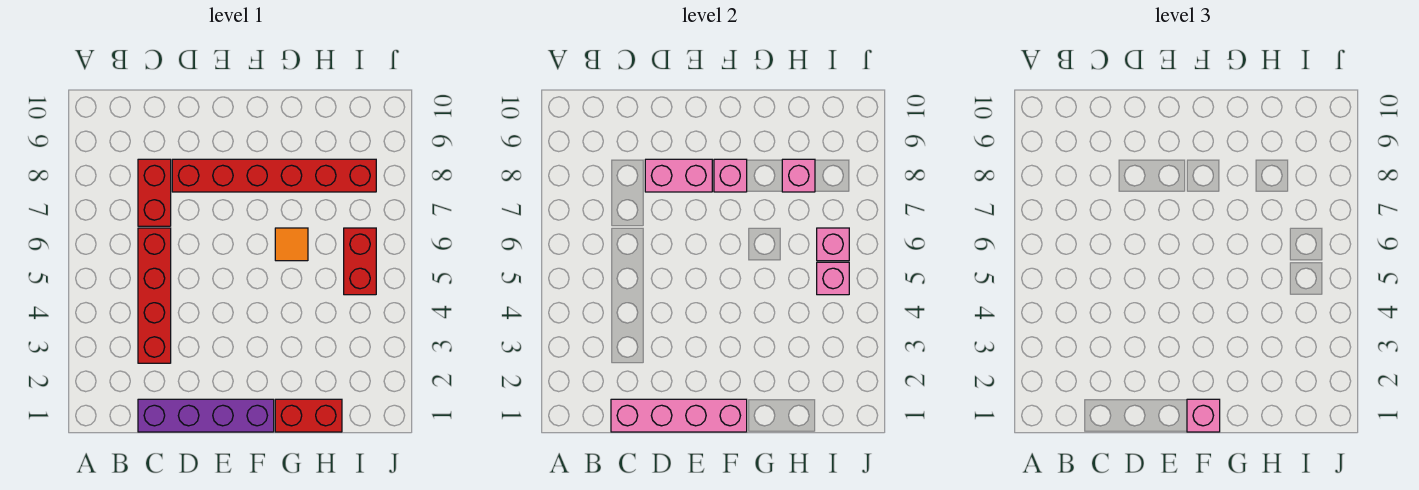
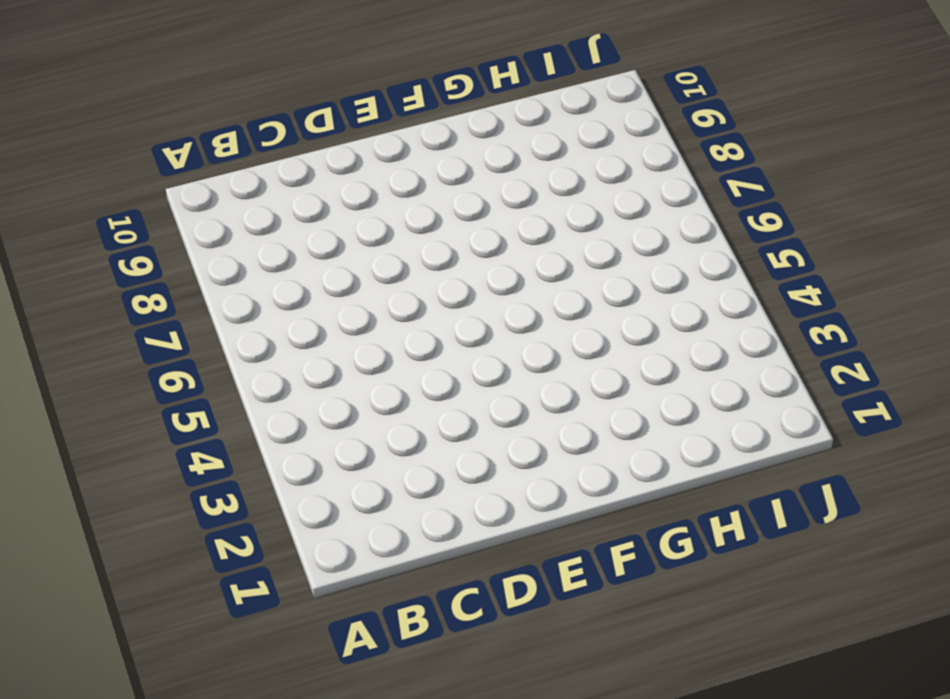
none -> purple 1x4 brick [138,399,274,432]
none -> red 1x4 brick [138,228,171,363]
none -> red 1x2 brick [138,159,171,226]

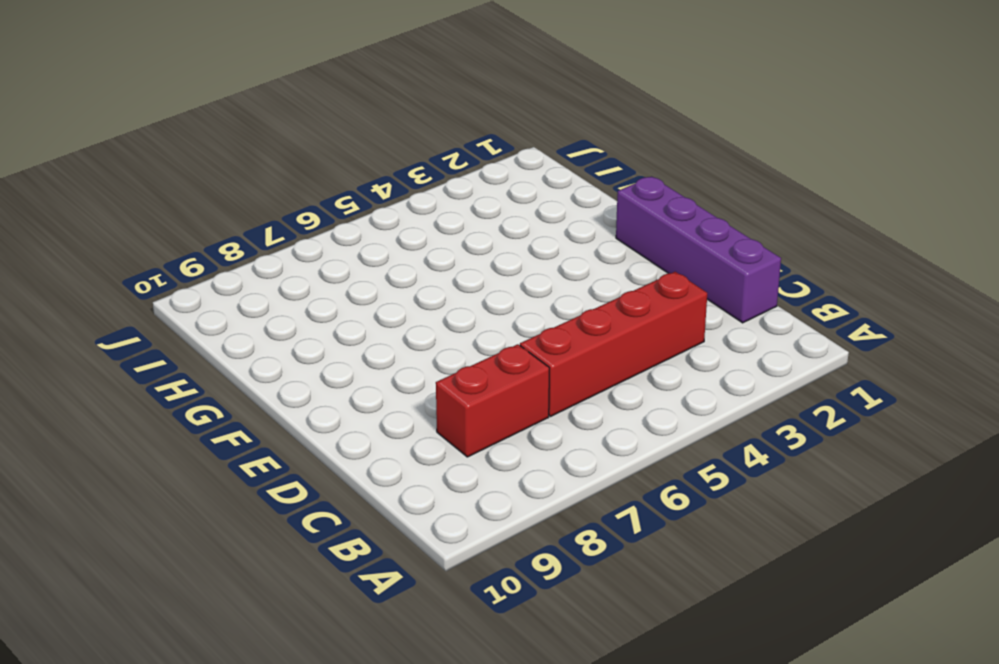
none -> red 1x6 brick [172,159,376,192]
none -> red 1x2 brick [275,399,342,432]
none -> orange 1x1 tile [275,228,308,261]

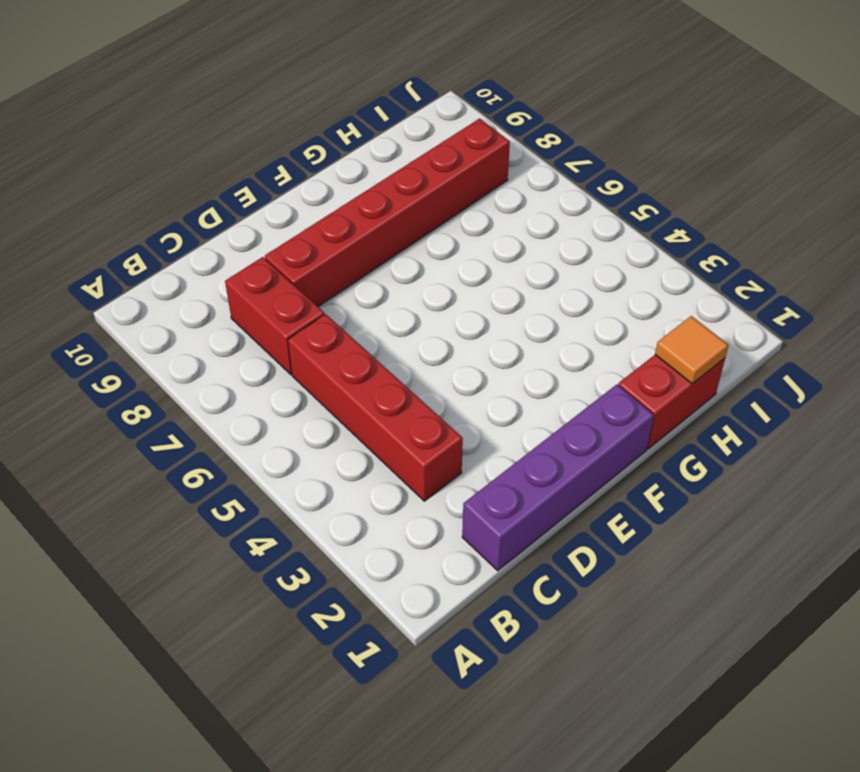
orange 1x1 tile [655,316,729,384] -> orange 1x1 tile moved to [275,228,308,261]
none -> red 1x2 brick [344,228,376,295]
none -> pink 1x4 brick [611,399,747,432]
none -> pink 1x2 brick [645,159,712,192]

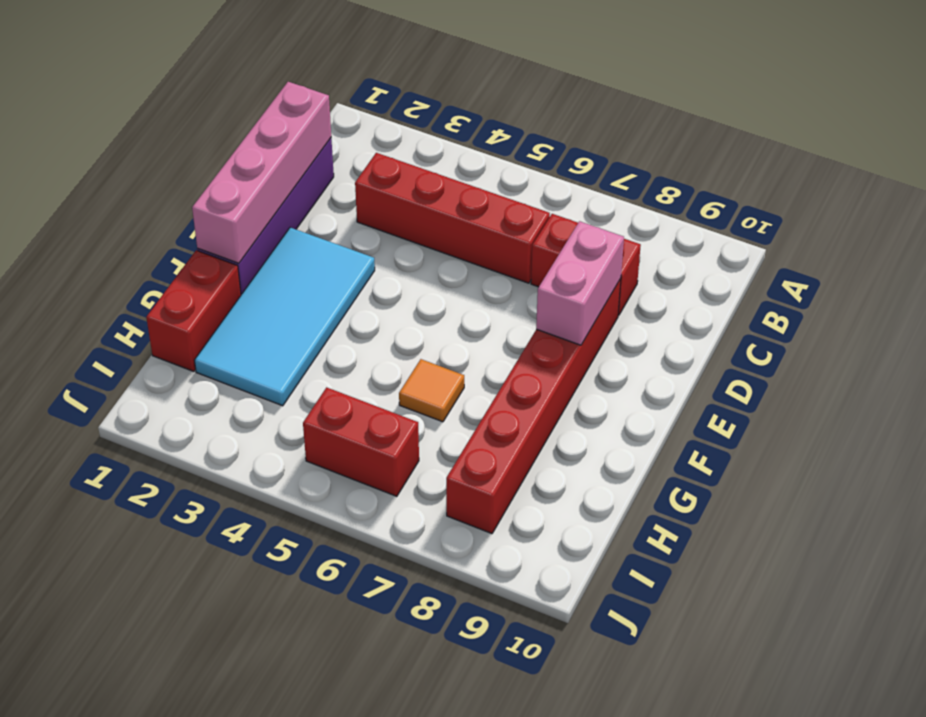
cyan 2x4 tile [194,228,375,406] -> none
none -> pink 1x1 brick [714,159,747,192]
none -> pink 1x1 brick [782,159,815,192]
none -> pink 1x1 brick [817,262,849,295]

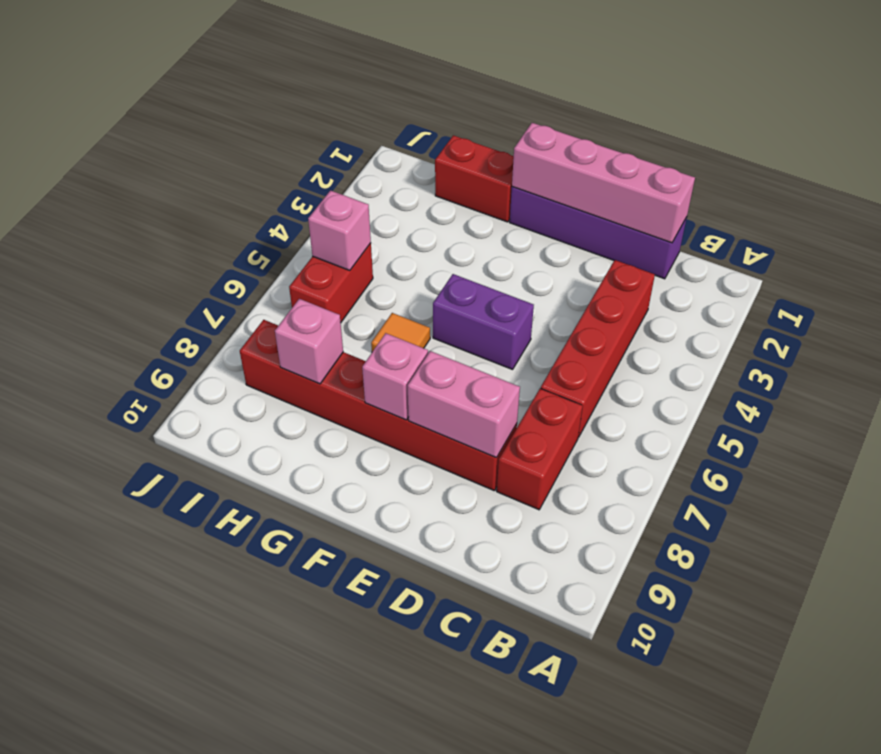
purple 1x2 brick [433,274,534,369] -> none
none -> pink 1x1 brick [817,228,849,261]
none -> pink 1x1 brick [1187,399,1220,432]

